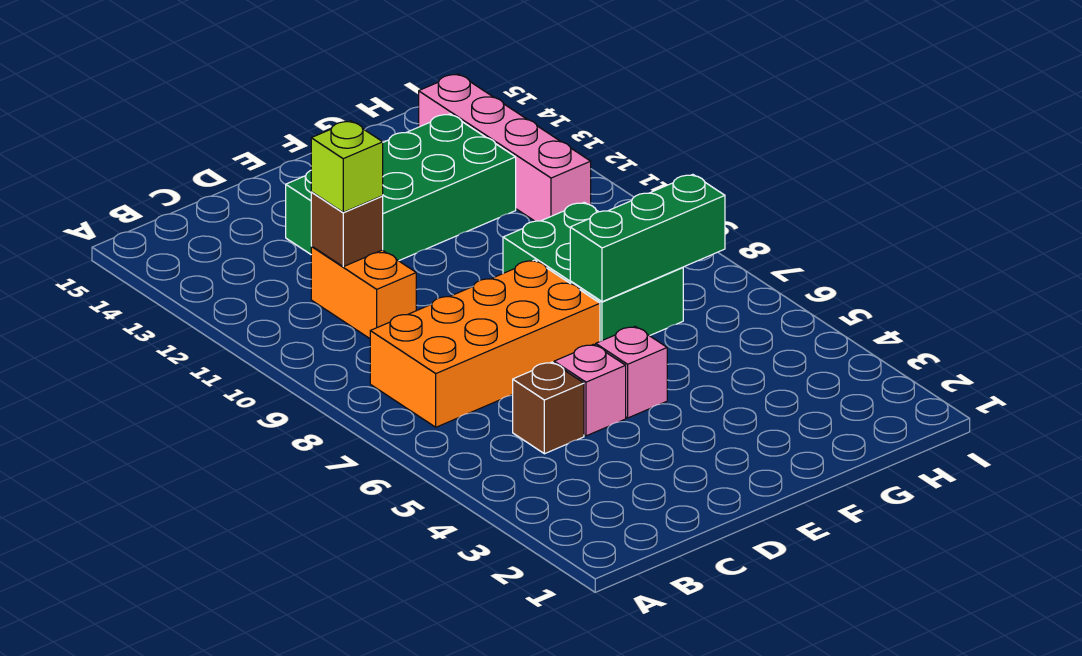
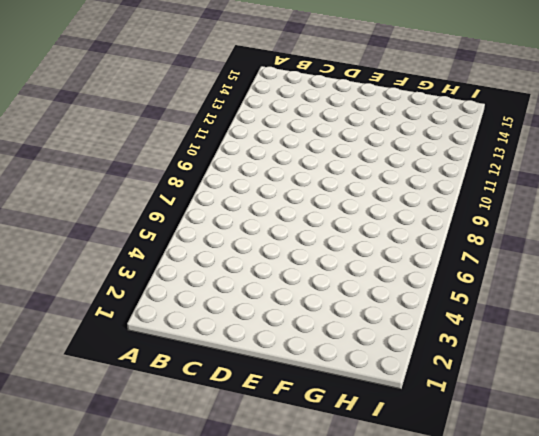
none -> orange 2x4 brick [370,260,600,427]
none -> brown 1x1 brick [513,362,584,454]

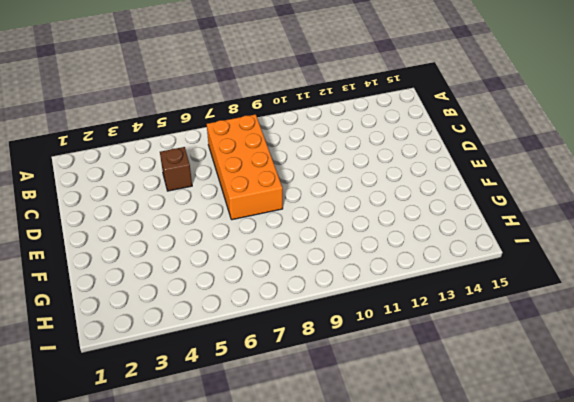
none -> orange 1x2 brick [311,247,416,339]
none -> pink 1x1 brick [554,344,626,436]

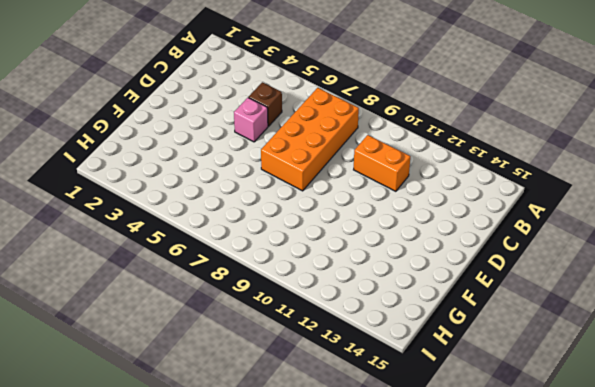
none -> green 2x4 brick [286,114,516,261]
none -> pink 1x1 brick [596,327,667,418]

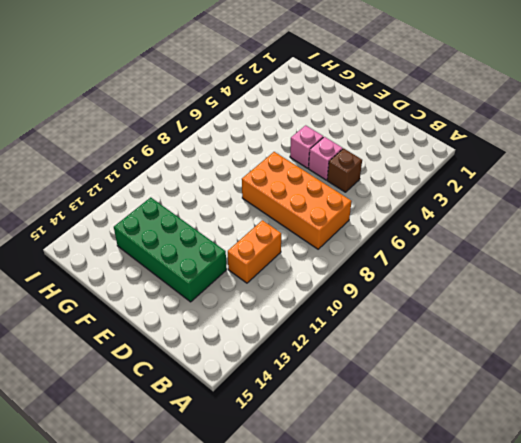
none -> green 2x3 brick [503,202,683,341]
none -> pink 1x4 brick [419,74,591,221]

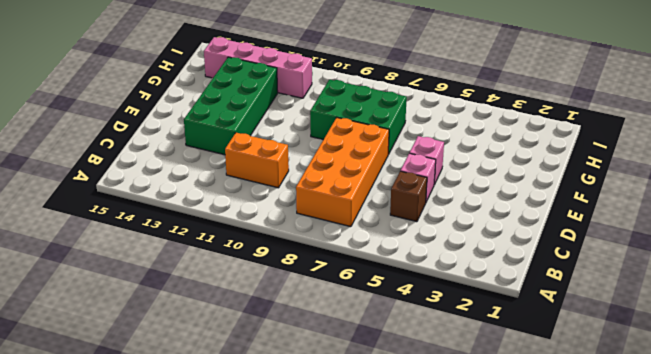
none -> brown 1x1 brick [311,192,383,267]
none -> green 1x3 brick [570,175,725,302]

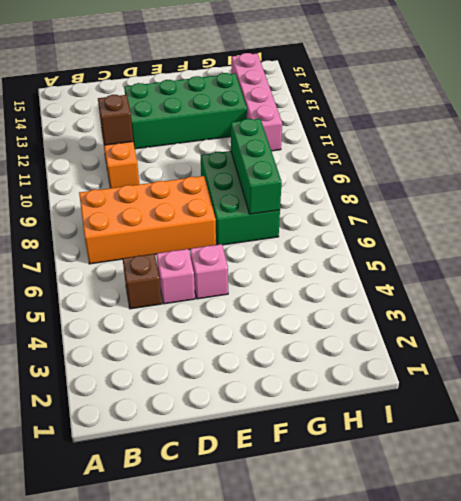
green 1x3 brick [231,119,282,214] -> green 1x3 brick turned to [570,175,725,302]
none -> lime 1x1 brick [311,121,383,212]

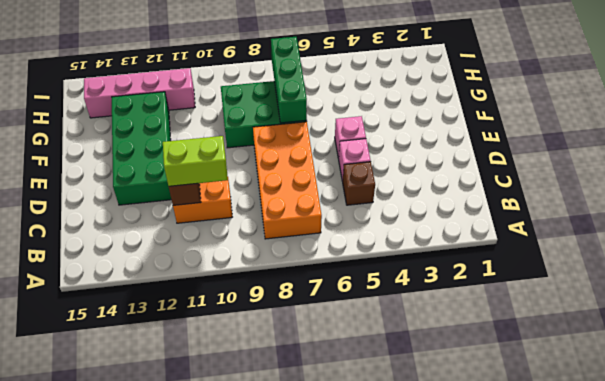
lime 1x2 brick [163,136,228,186] -> lime 1x1 brick [311,121,383,212]

